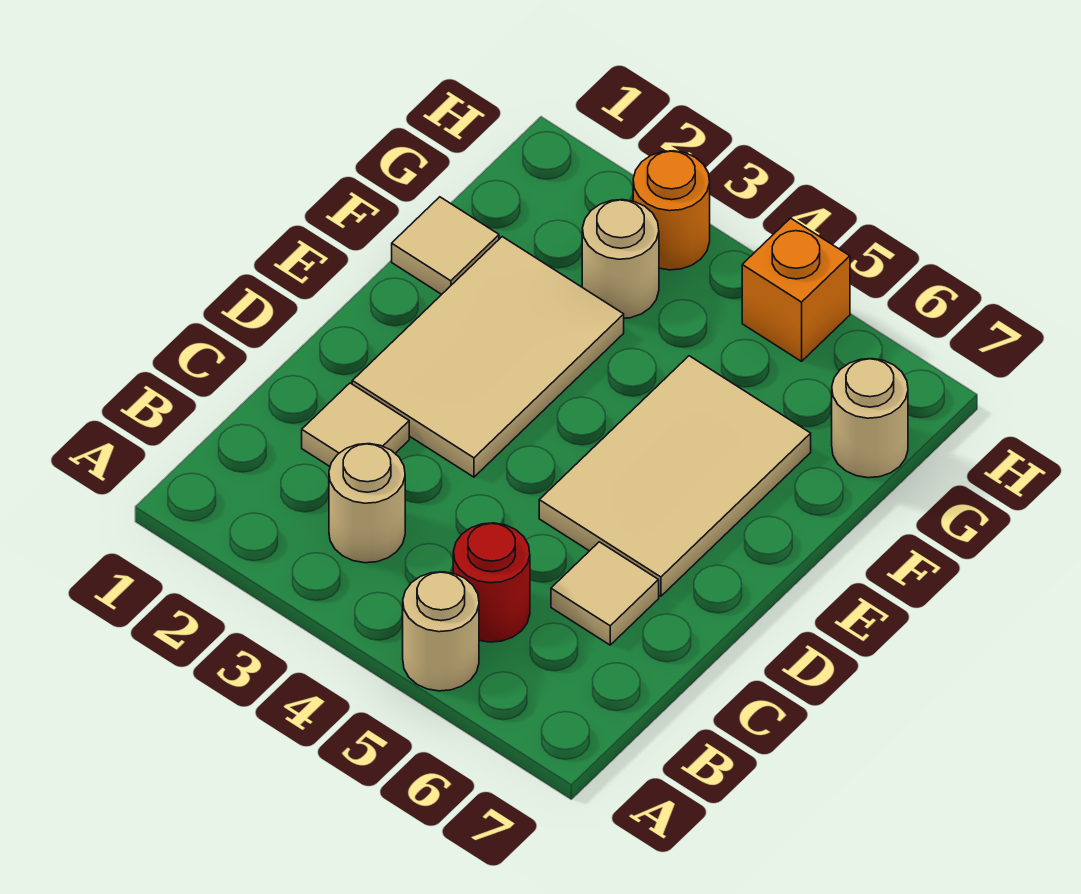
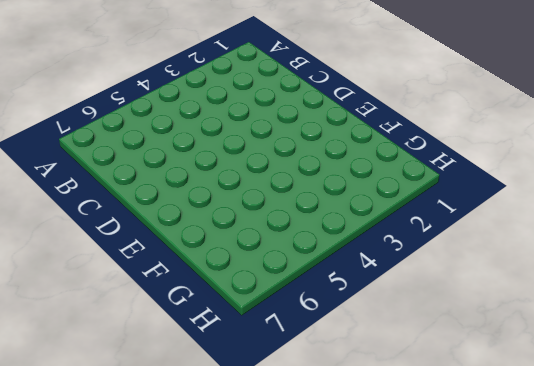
none -> tan 1x1 round brick [403,572,479,691]
none -> tan 1x1 round brick [329,444,405,563]
none -> red 1x1 round brick [453,523,530,642]

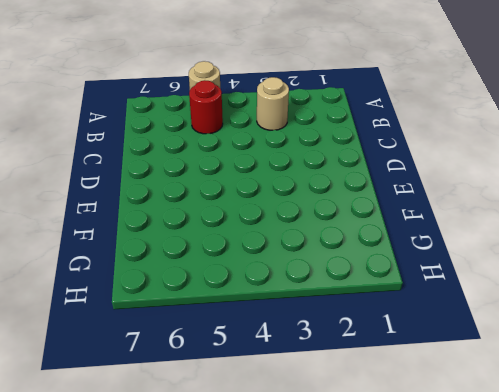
none -> tan 1x1 tile [302,383,409,466]
none -> tan 1x1 tile [551,542,659,645]
none -> tan 2x3 tile [352,237,624,477]

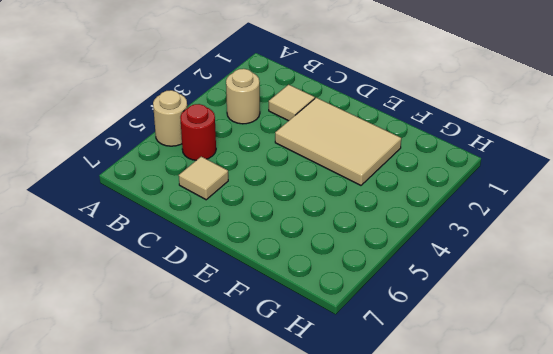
none -> tan 2x3 tile [539,356,811,596]
none -> tan 1x1 tile [392,197,499,294]
none -> tan 1x1 round brick [582,200,659,318]

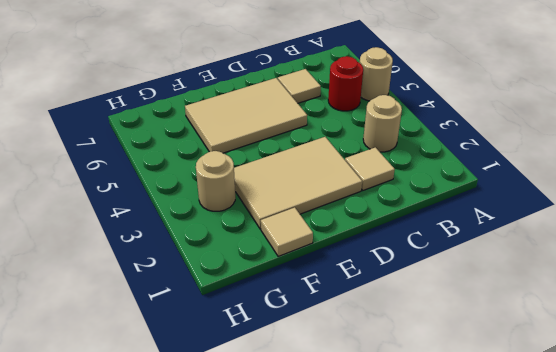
none -> tan 1x1 round brick [832,359,908,478]
none -> orange 1x1 round brick [633,151,710,270]
none -> orange 1x1 brick [742,218,850,361]

